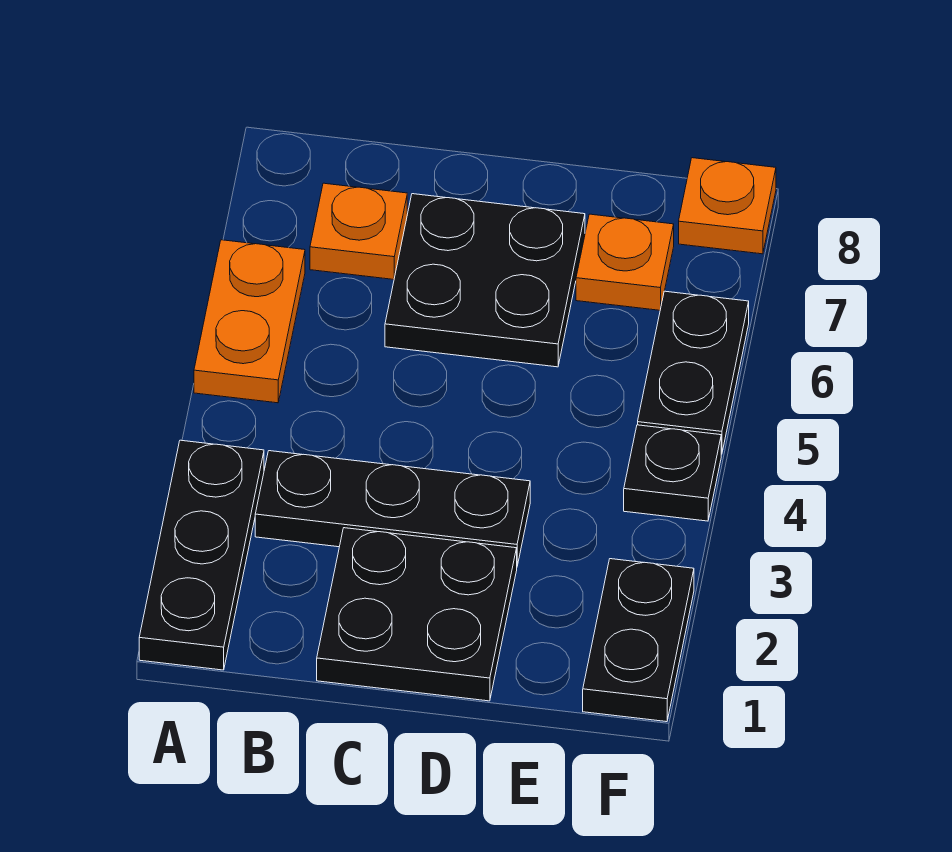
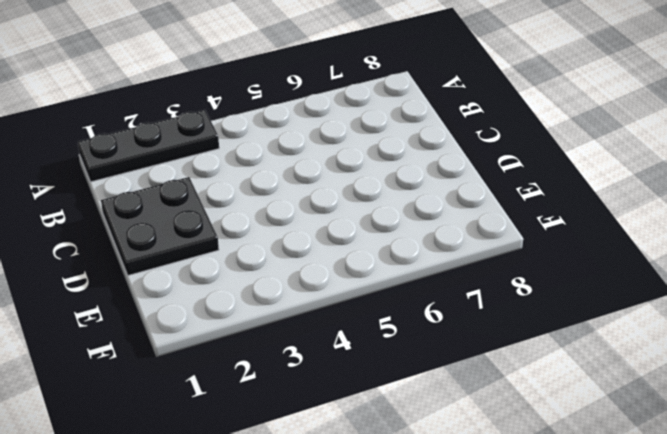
none -> orange 1x2 plate [194,240,305,403]
none -> black 1x3 plate [255,451,530,566]

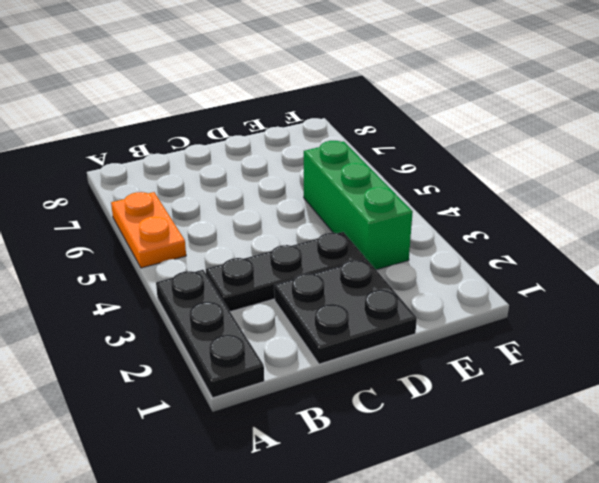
green 1x3 brick [304,141,413,270] -> none
none -> orange 1x1 plate [310,183,407,279]
none -> black 2x2 plate [385,194,585,367]

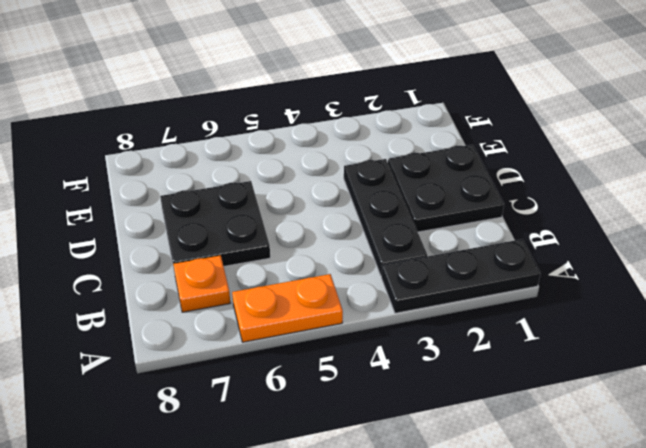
none -> orange 1x1 plate [576,214,674,310]
none -> black 1x2 plate [583,559,694,722]

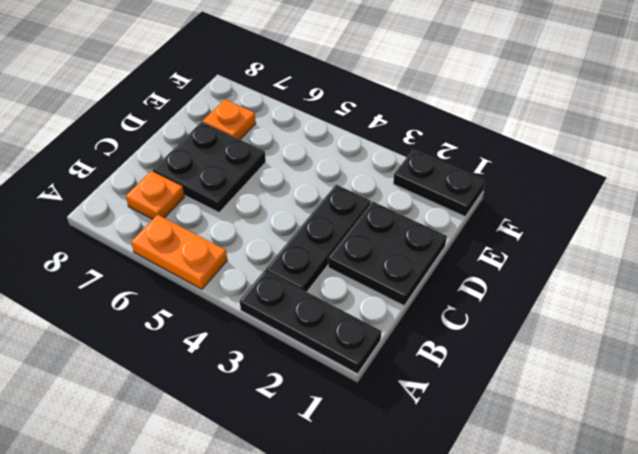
none -> black 1x1 plate [624,425,721,521]
none -> black 1x2 plate [638,291,749,454]

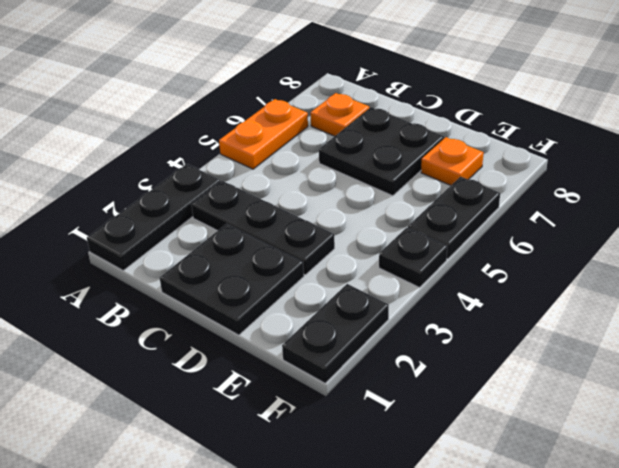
none -> orange 1x1 plate [679,158,776,254]

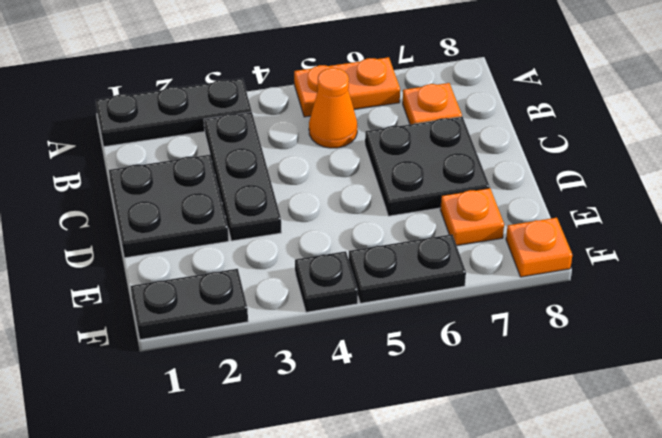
orange 1x1 cone [309,68,357,148] -> none

